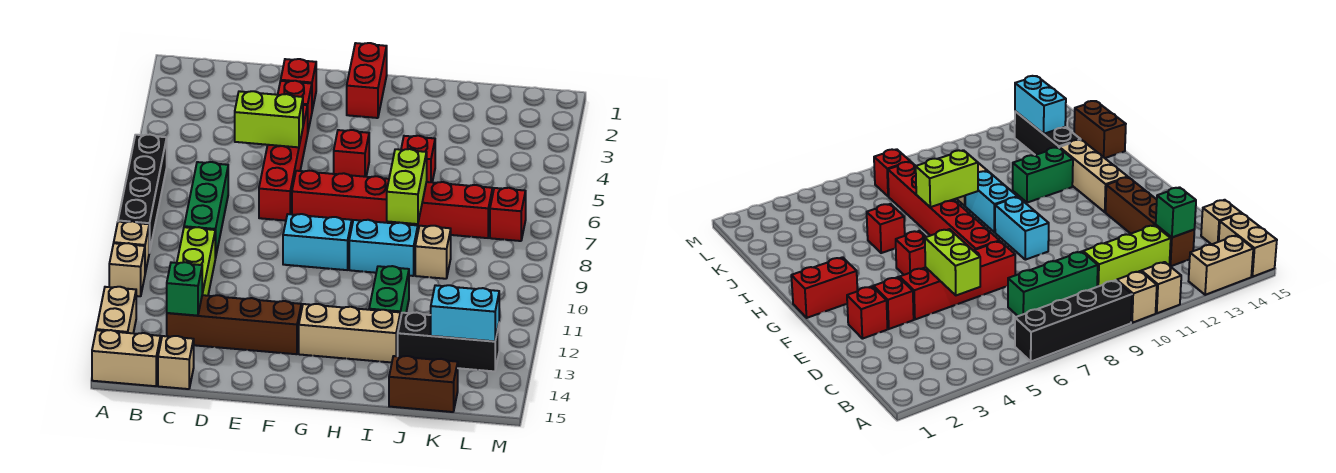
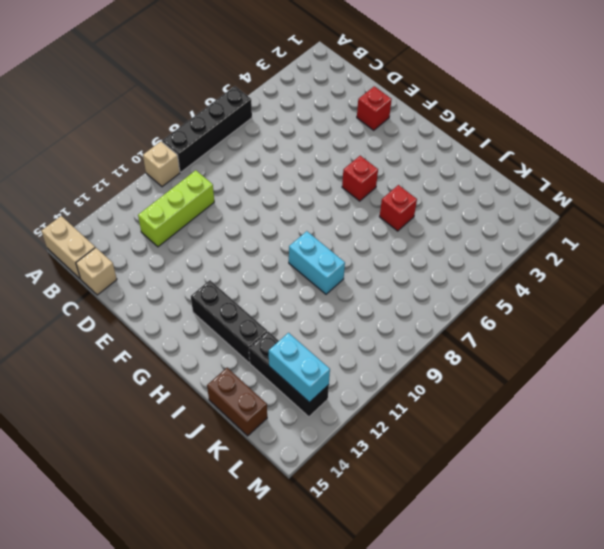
black 1x3 brick [191,280,267,363] -> tan 1x3 brick [299,304,400,363]
none -> tan 1x1 brick [109,243,145,296]
none -> tan 1x2 brick [96,287,136,333]
none -> green 1x3 brick [184,162,228,258]

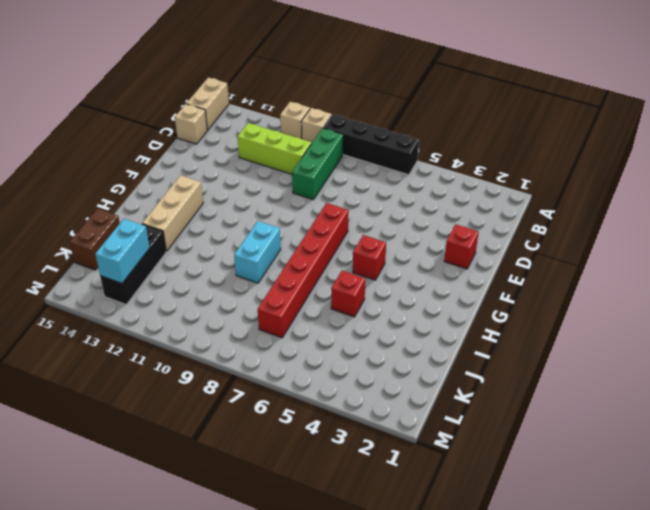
green 1x3 brick [292,128,343,200] -> green 1x3 brick turned to [184,162,228,258]
none -> tan 1x2 brick [96,287,136,333]
none -> brown 1x4 brick [167,295,301,354]
none -> red 1x1 brick [278,81,312,130]

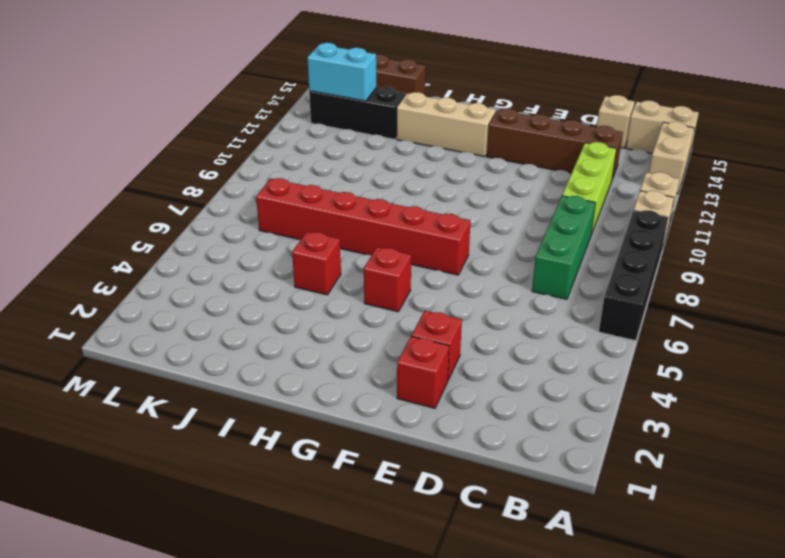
none -> red 1x4 brick [259,105,308,221]
none -> cyan 1x2 brick [283,214,352,270]
none -> red 1x2 brick [347,43,387,118]

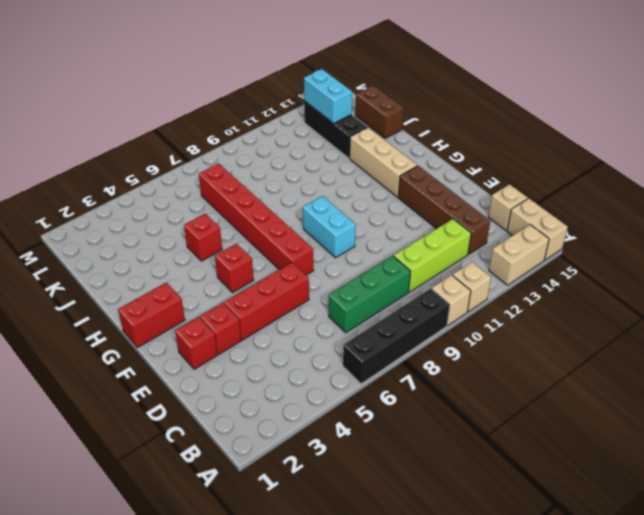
red 1x3 brick [224,263,309,340] -> red 1x4 brick [259,105,308,221]
none -> cyan 1x2 brick [349,220,418,276]
none -> green 1x2 brick [369,266,409,319]
none -> tan 1x1 brick [415,226,451,279]

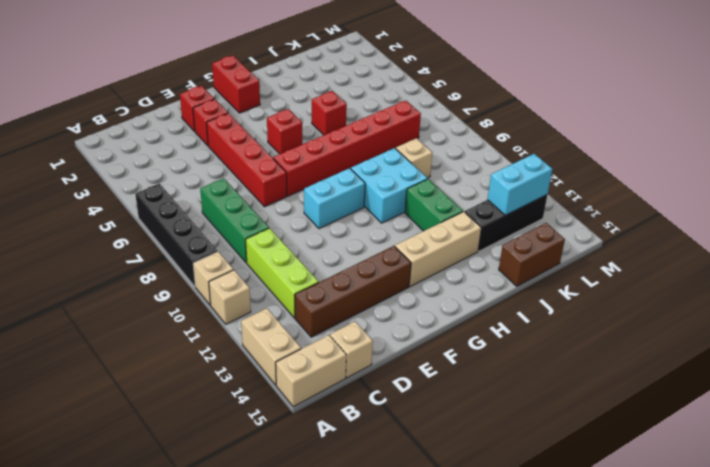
cyan 2x2 brick [351,148,428,223] -> cyan 1x2 brick [349,220,418,276]
none -> red 1x1 brick [490,188,526,241]
none -> green 1x1 brick [167,262,202,316]
none -> lime 1x2 brick [235,91,303,147]

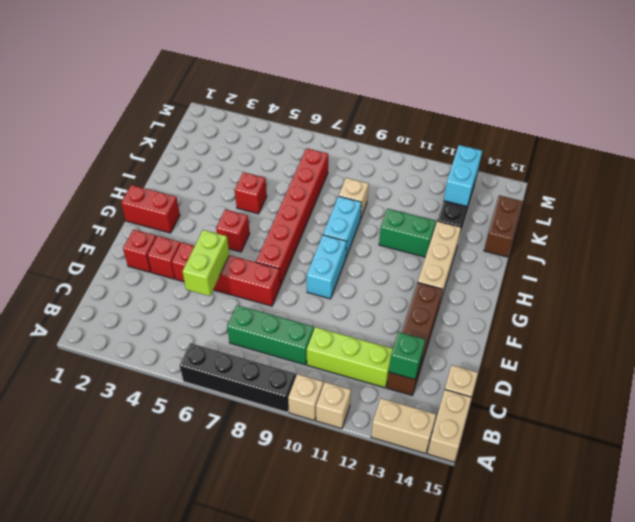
none -> red 1x1 brick [490,188,526,241]
none -> lime 1x2 brick [387,149,427,224]

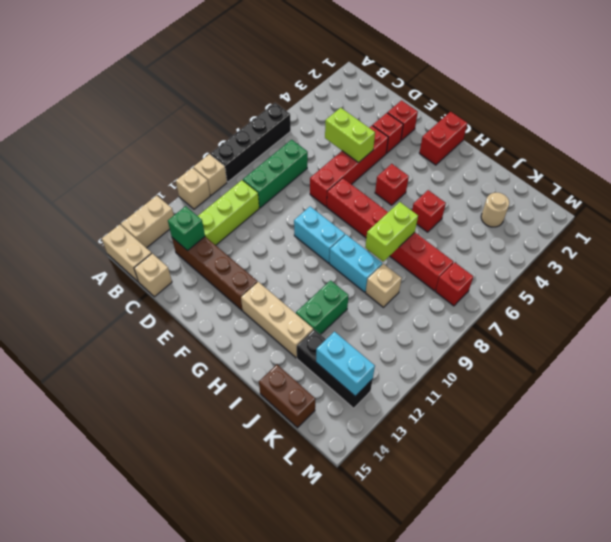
tan 1x1 round brick [481,193,509,227] -> none

